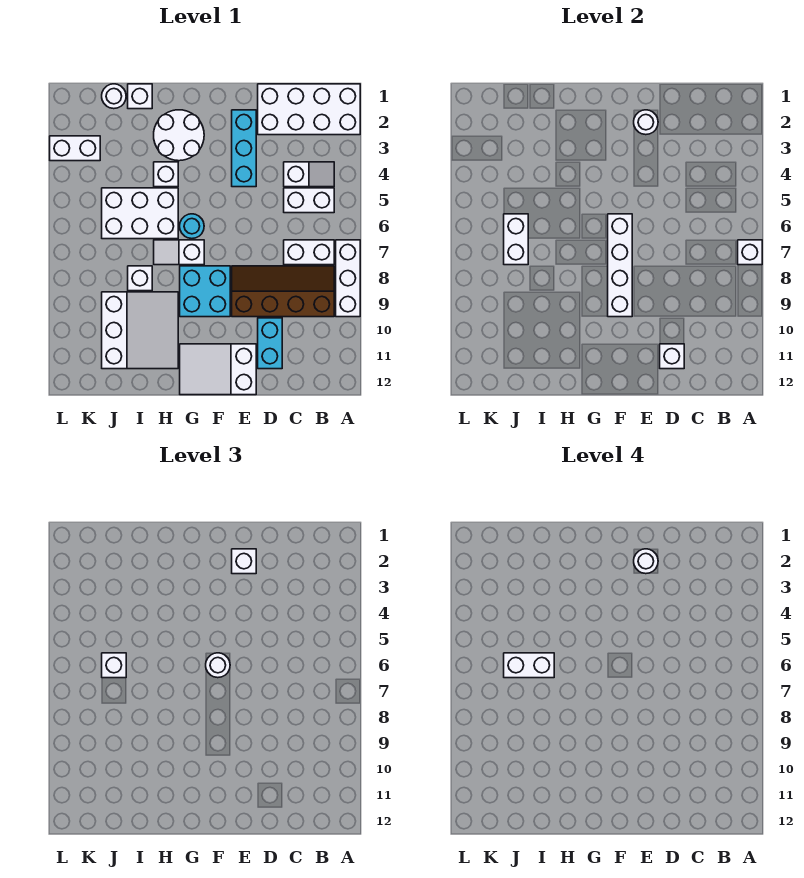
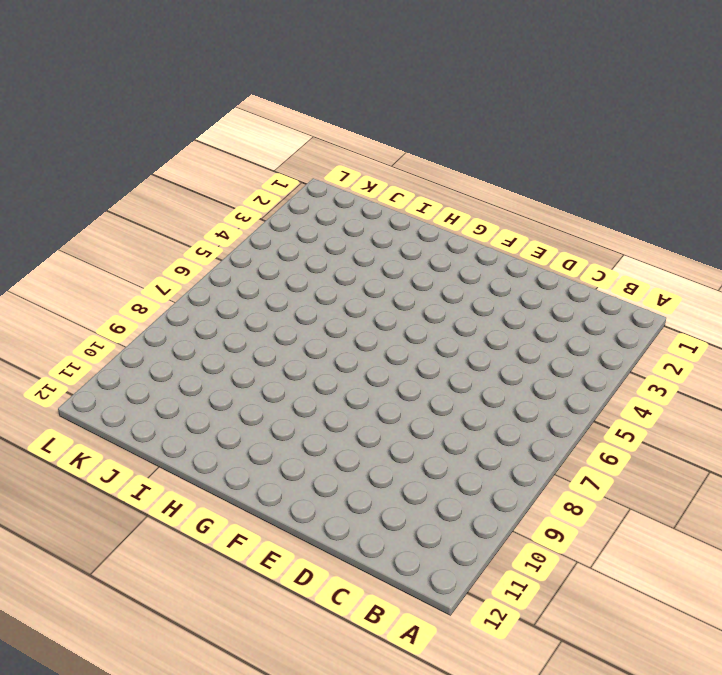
none -> white 2x4 brick [258,84,360,135]
none -> white 1x3 brick [336,240,360,317]
none -> white 1x2 slope [284,162,334,187]
none -> white 1x2 brick [284,188,334,213]

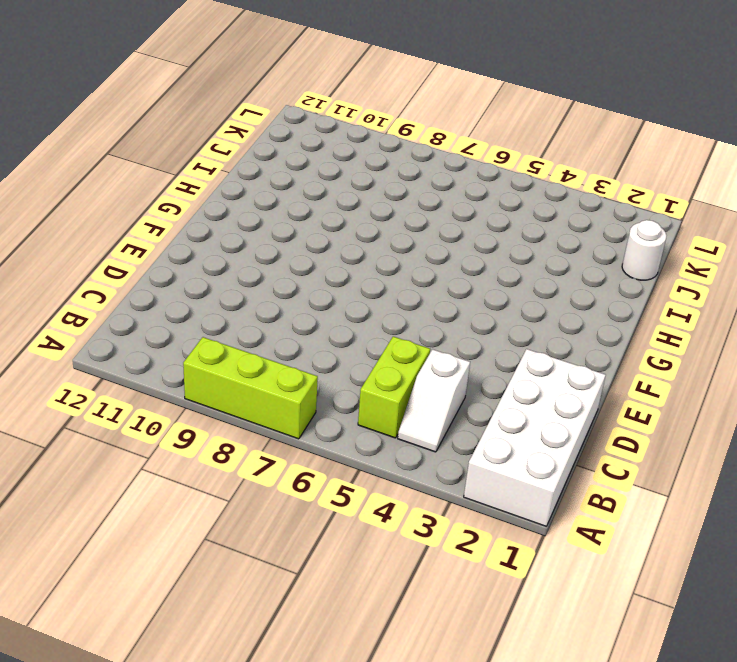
lime 1x3 brick [183,337,318,439] -> white 1x3 brick [336,240,360,317]
lime 1x2 brick [358,337,430,438] -> white 1x2 brick [284,188,334,213]
none -> white 1x2 brick [284,240,334,265]
none -> brown 2x4 slope [232,266,334,317]
none -> cyan 1x2 brick [258,318,282,369]
none -> cyan 1x3 brick [232,110,256,187]

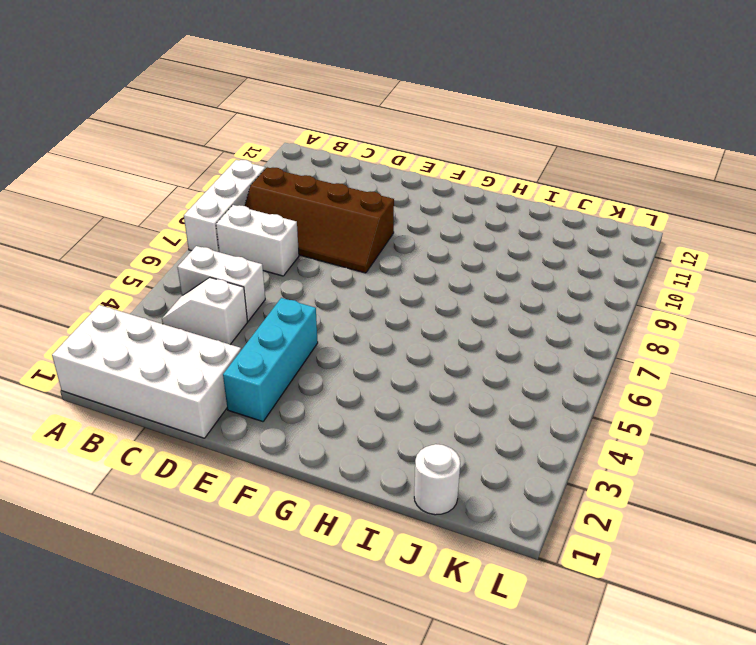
none -> cyan 1x2 brick [258,318,282,369]
none -> white 2x3 slope [180,344,256,395]
none -> cyan 2x2 brick [180,266,230,317]
none -> white 2x2 round brick [154,110,204,161]

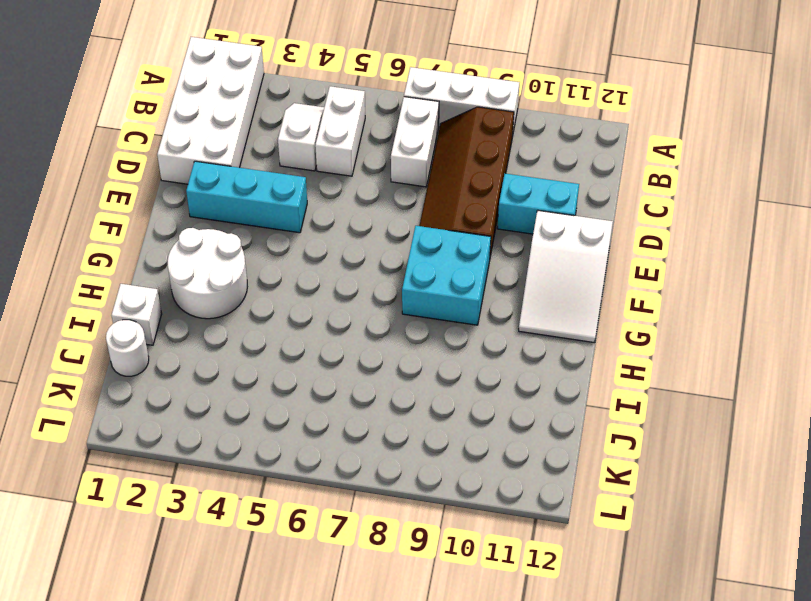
none -> cyan 1x1 round brick [180,214,204,239]
none -> white 1x2 slope [154,240,204,265]
none -> white 1x1 brick [154,162,178,187]
none -> white 2x3 brick [102,188,178,239]

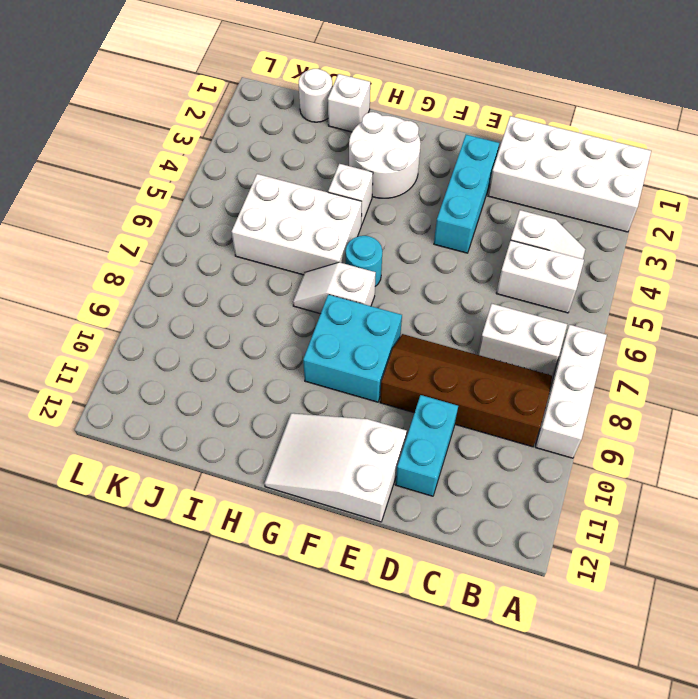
none -> white 3x3 slope [102,292,178,369]
none -> white 1x1 brick [128,266,152,291]
none -> white 1x2 brick [50,136,100,161]
none -> white 1x1 brick [738,240,762,265]

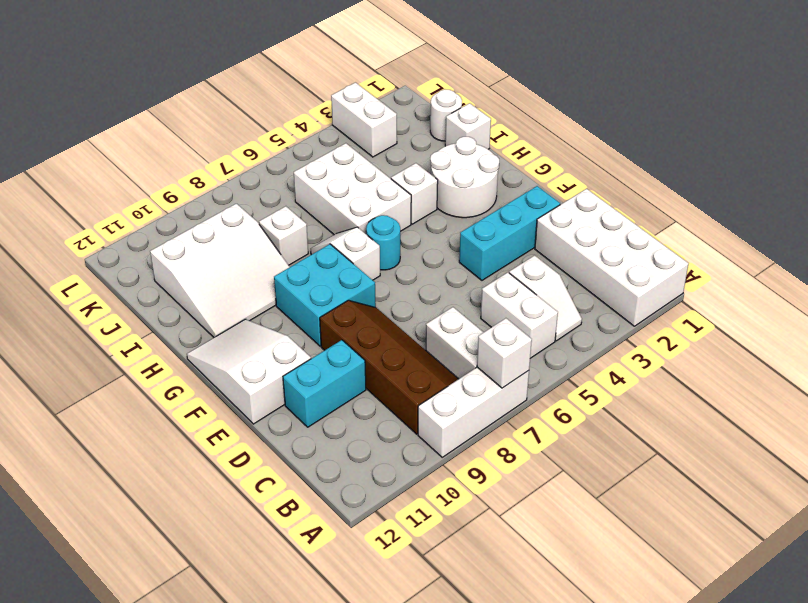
none -> white 1x1 brick [660,344,684,369]
none -> white 1x1 round brick [634,110,658,135]
none -> white 1x4 brick [608,214,632,317]
none -> white 1x2 brick [504,214,528,265]

